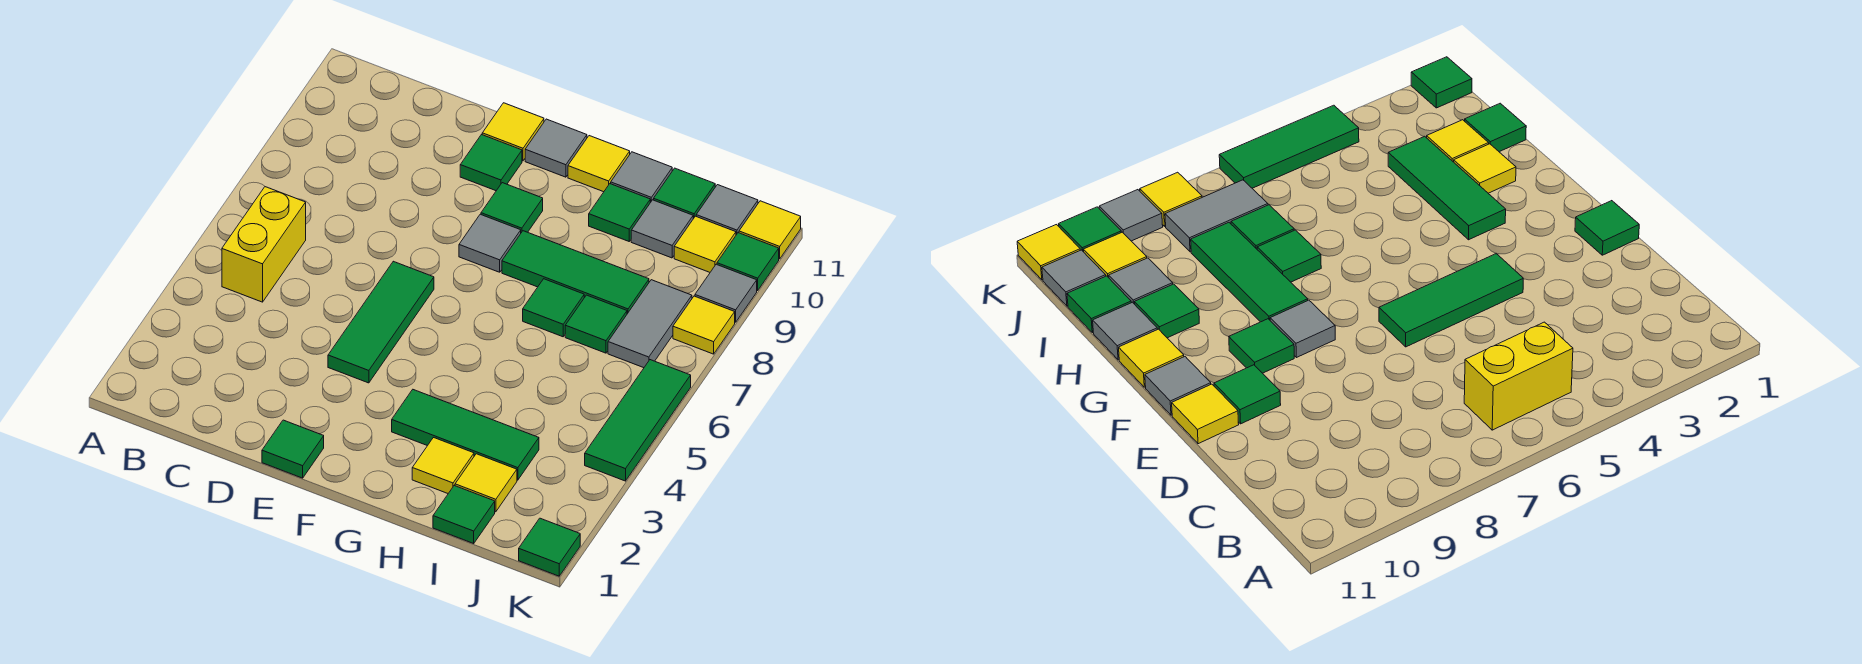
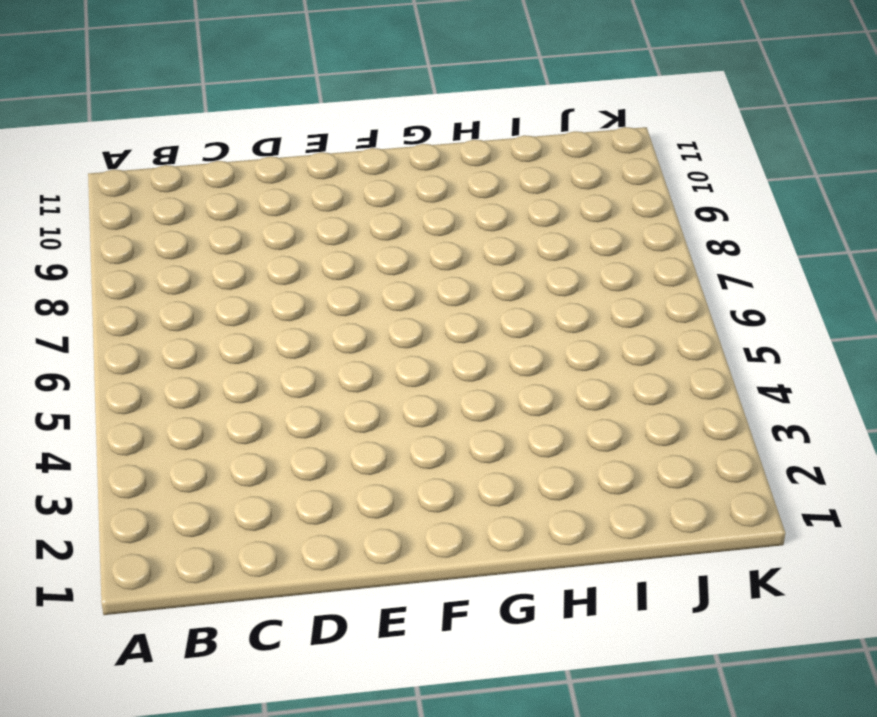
none -> yellow 1x2 brick [222,187,306,302]
none -> green 1x1 tile [262,420,324,478]
none -> green 1x3 tile [328,261,434,383]

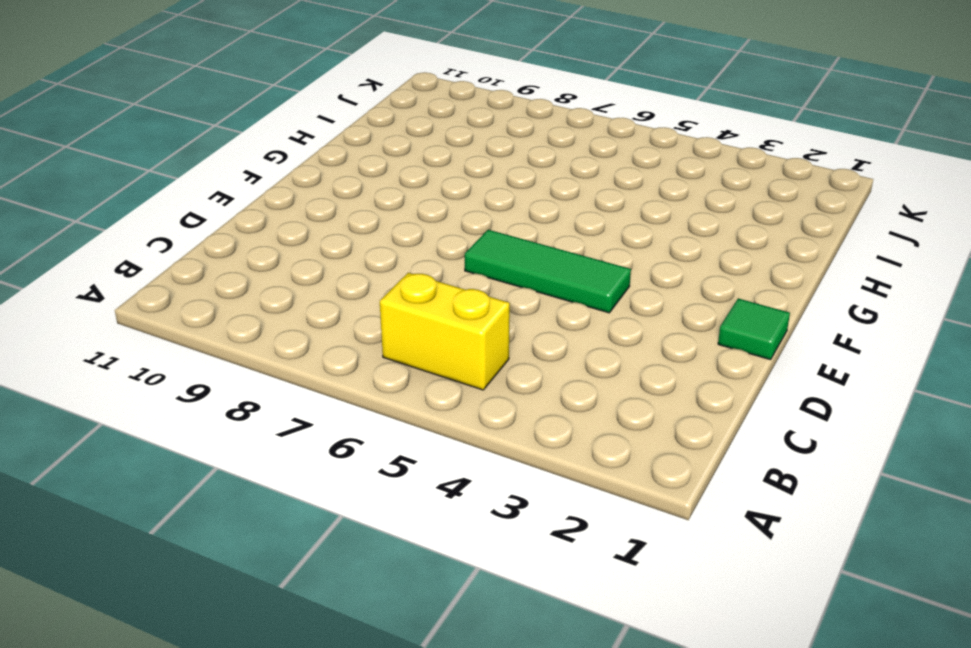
none -> green 1x1 tile [460,135,522,191]
none -> yellow 1x1 tile [482,103,544,161]
none -> grey 1x1 tile [459,214,521,272]

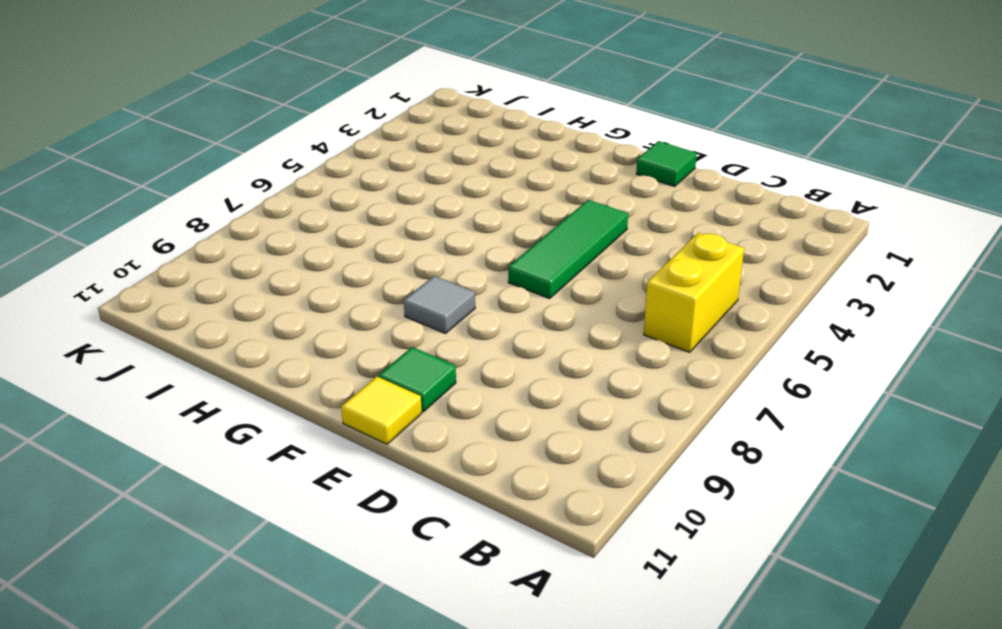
none -> green 1x1 tile [481,183,543,233]
none -> grey 1x1 tile [525,119,587,177]
none -> green 1x3 tile [392,390,539,480]

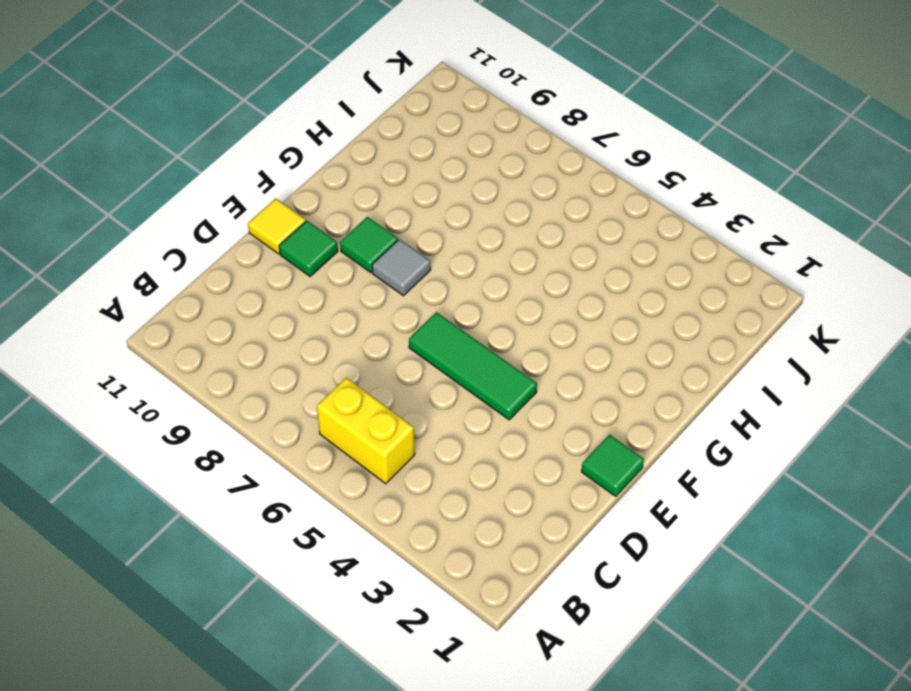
none -> grey 1x1 tile [525,119,587,177]
none -> green 1x3 tile [392,390,539,480]
none -> green 1x3 tile [502,231,649,314]

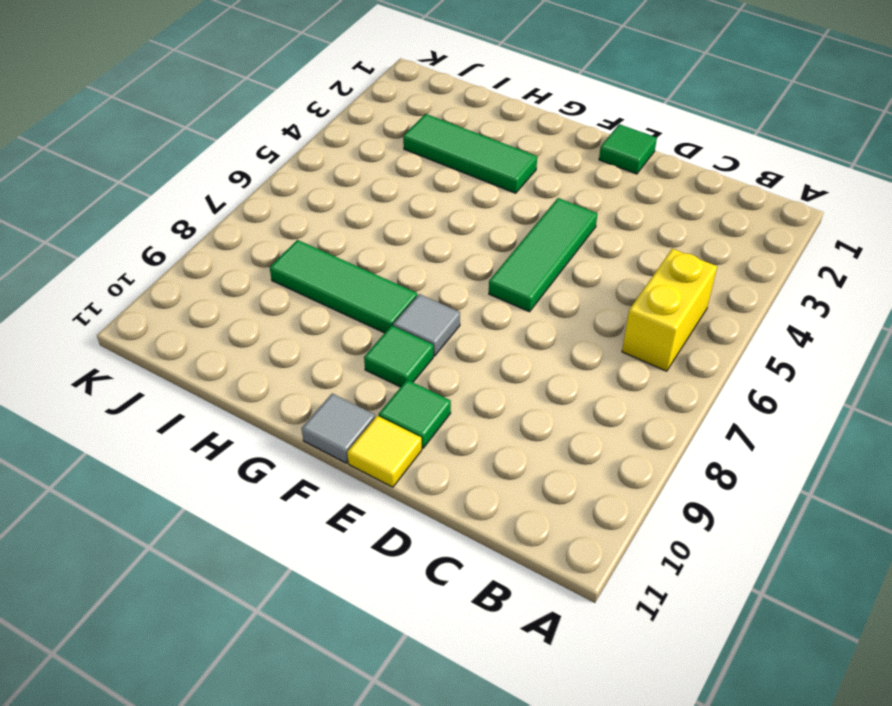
none -> yellow 1x1 tile [568,136,630,192]
none -> yellow 1x1 tile [412,438,474,493]
none -> green 1x1 tile [523,279,584,337]

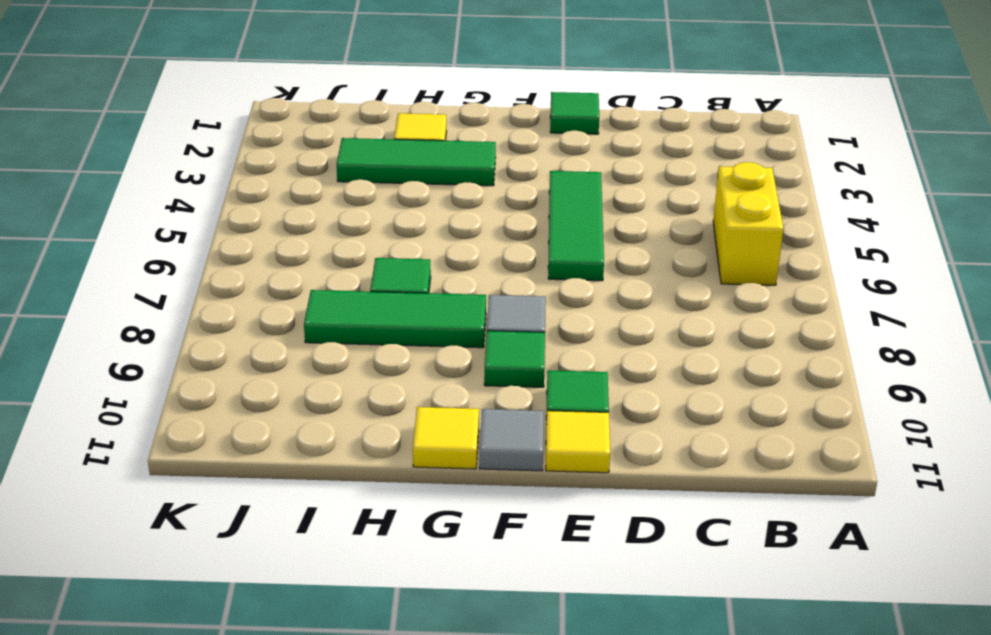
none -> green 1x1 tile [589,184,650,241]
none -> grey 1x1 tile [611,152,672,203]
none -> green 1x1 tile [433,486,495,543]

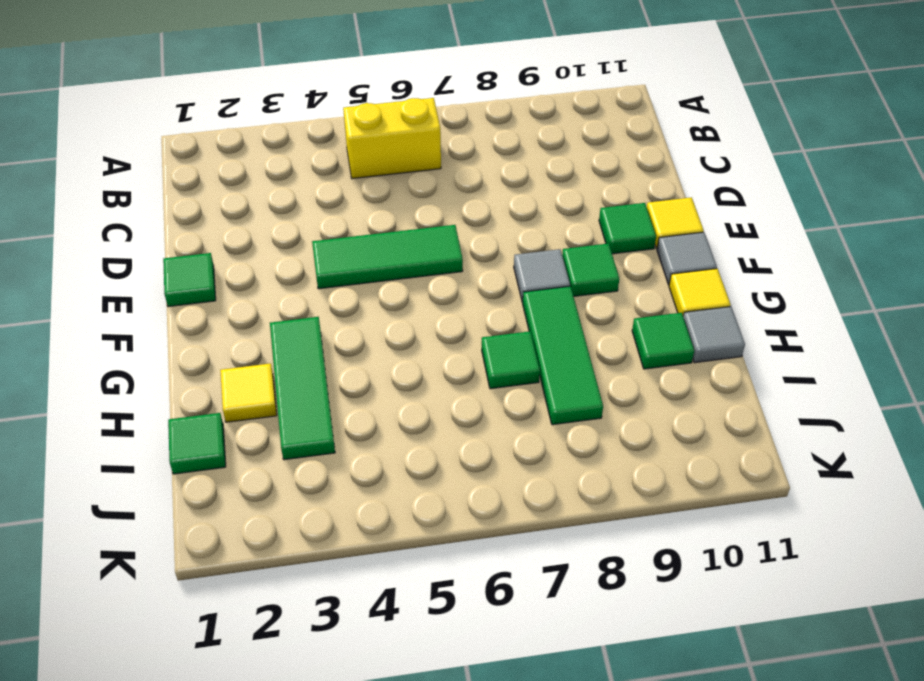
none -> yellow 1x1 tile [455,454,517,512]
none -> green 1x1 tile [565,295,627,353]
none -> grey 1x1 tile [631,200,693,258]

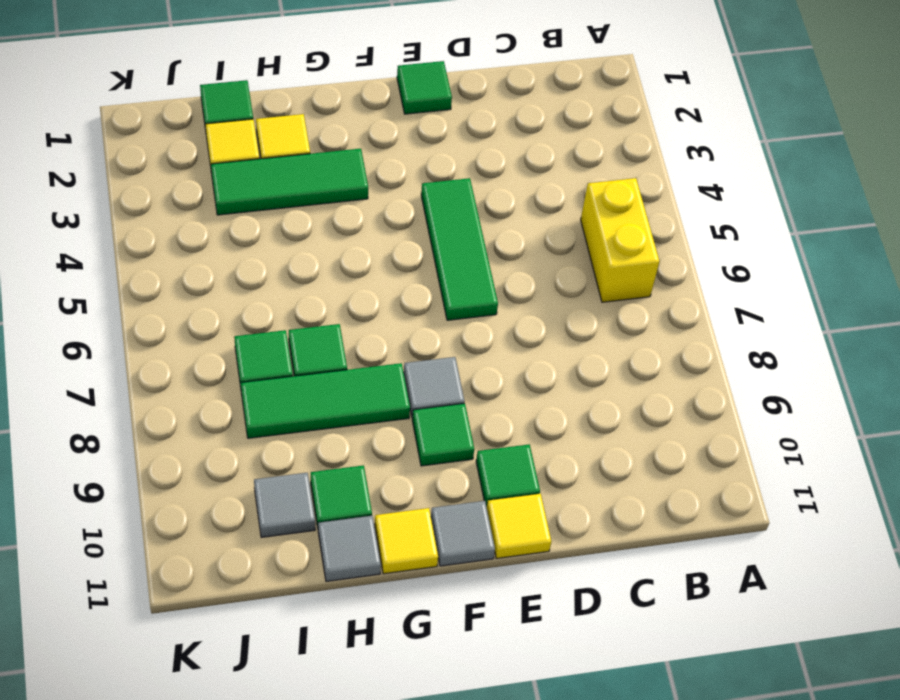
none -> green 1x1 tile [654,168,715,219]
none -> grey 1x2 tile [608,280,692,368]
none -> yellow 1x1 tile [674,216,736,272]

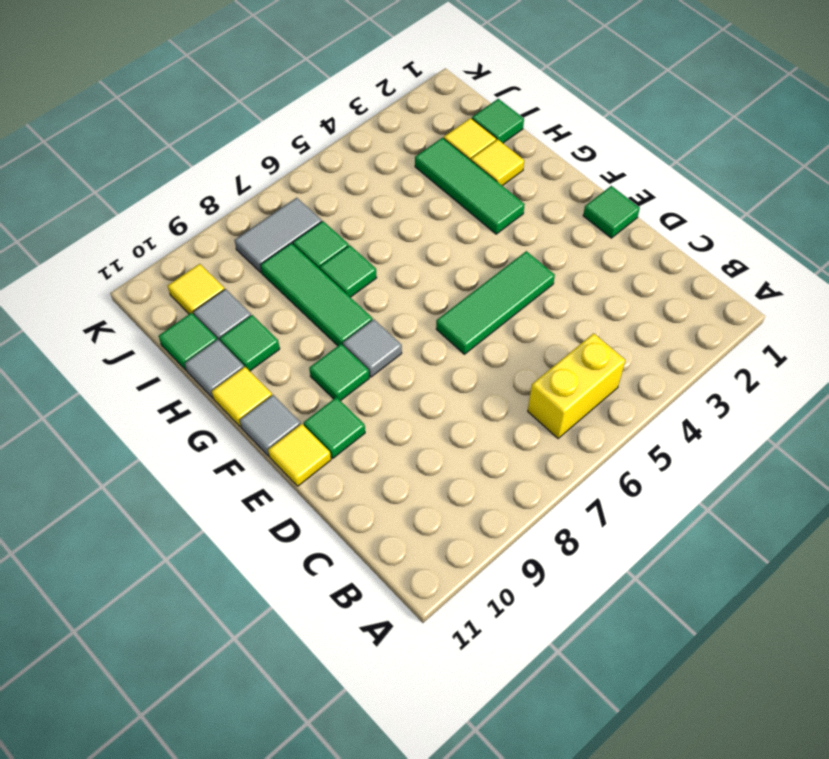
none -> grey 1x1 tile [696,185,758,235]
none -> green 1x1 tile [519,518,580,576]
none -> green 1x3 tile [585,360,691,481]

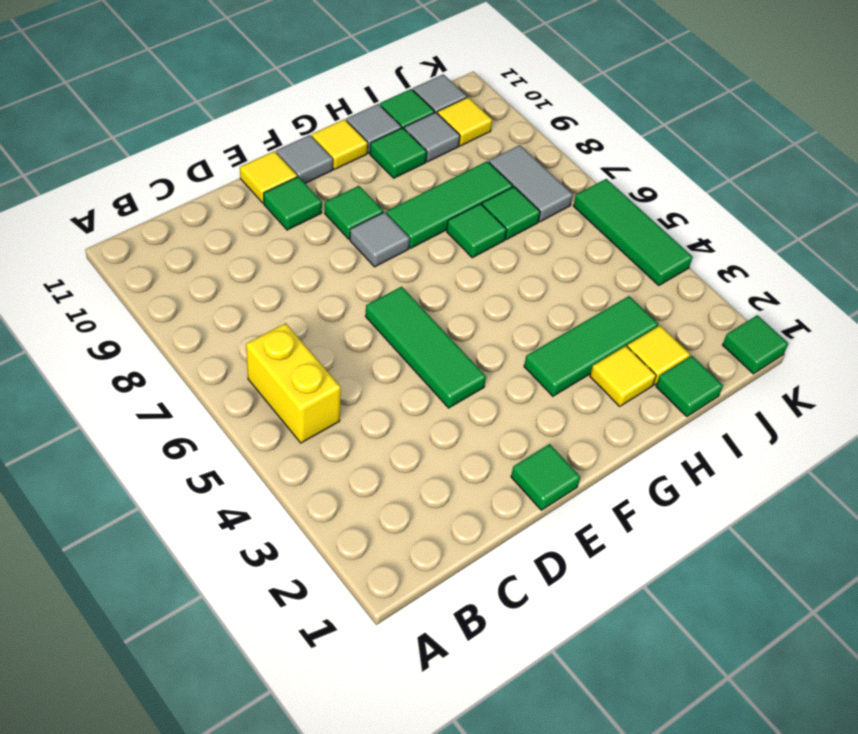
none -> yellow 1x1 tile [673,296,735,354]
none -> grey 1x1 tile [695,264,757,322]
none -> green 1x1 tile [717,233,779,291]

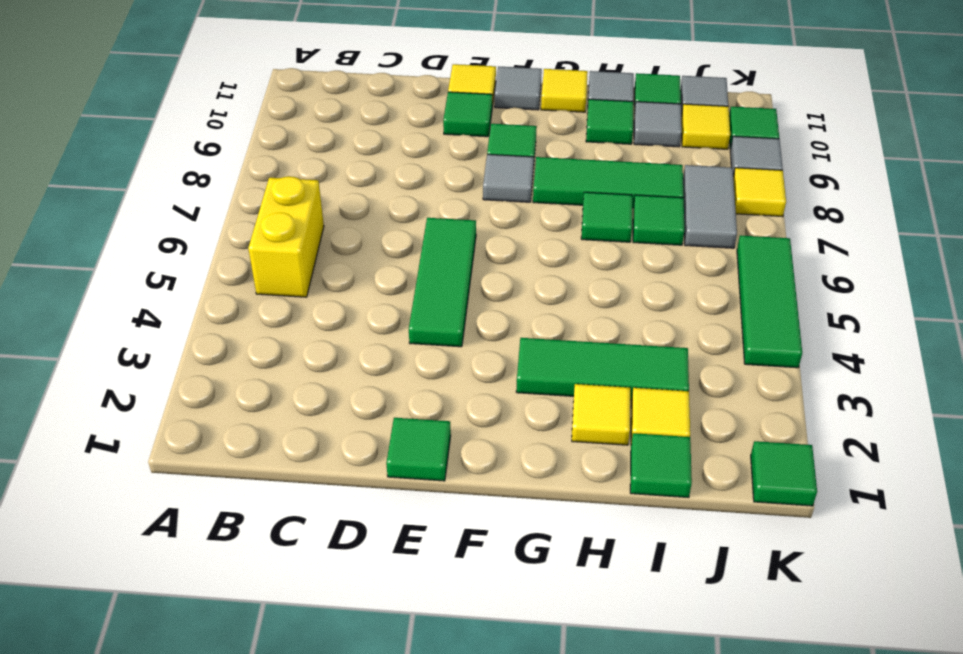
none -> yellow 1x1 tile [739,201,801,259]

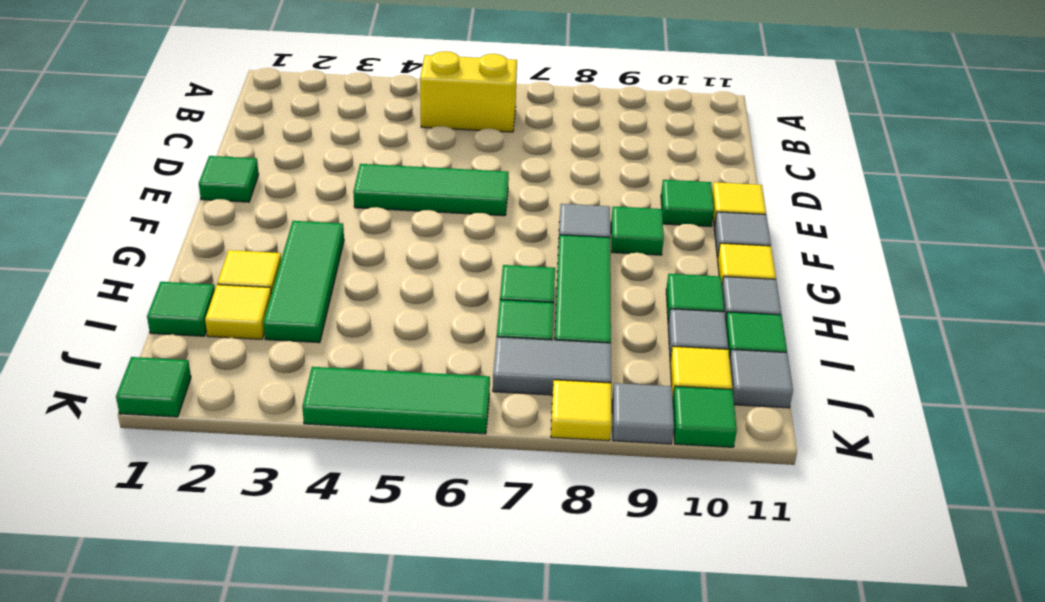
none -> yellow 1x1 tile [739,201,801,259]

